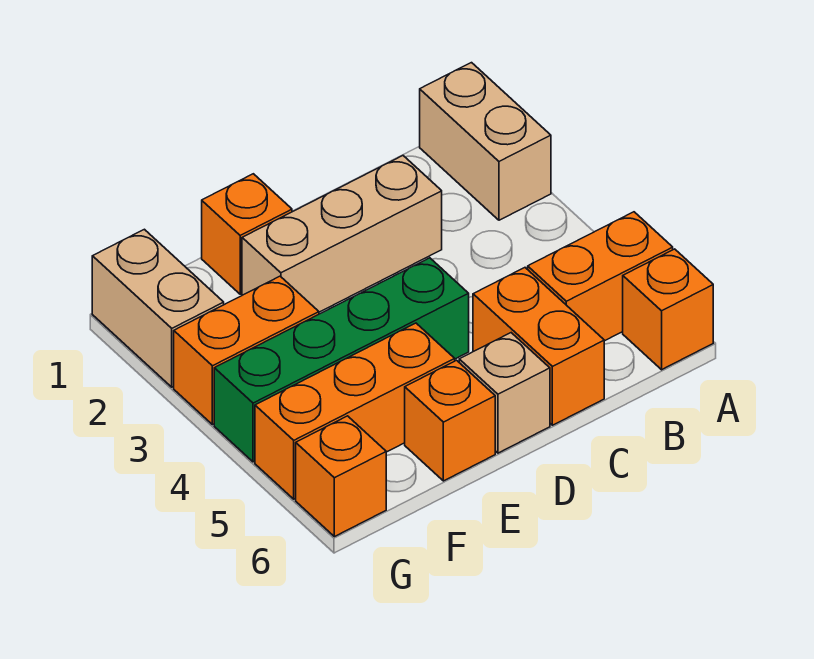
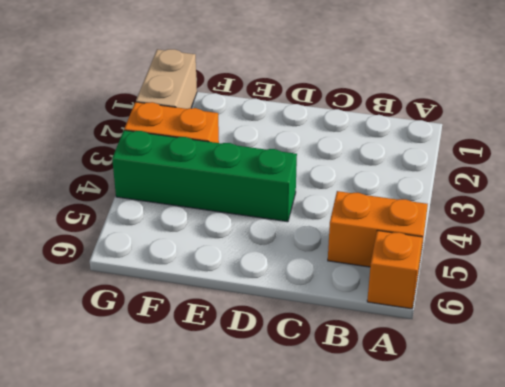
none -> tan 1x2 brick [420,63,551,220]
none -> tan 1x3 brick [242,156,442,312]
none -> orange 1x2 brick [473,268,604,425]

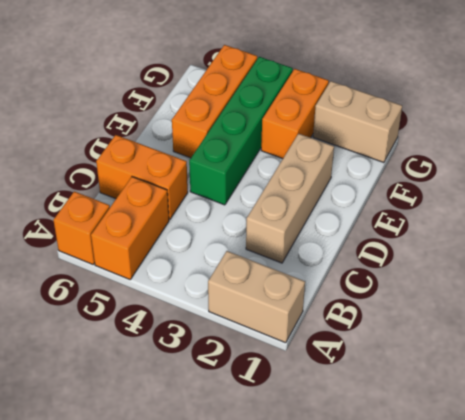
none -> tan 1x1 brick [459,333,550,453]
none -> orange 1x1 brick [202,174,292,294]
none -> orange 1x1 brick [405,360,495,481]

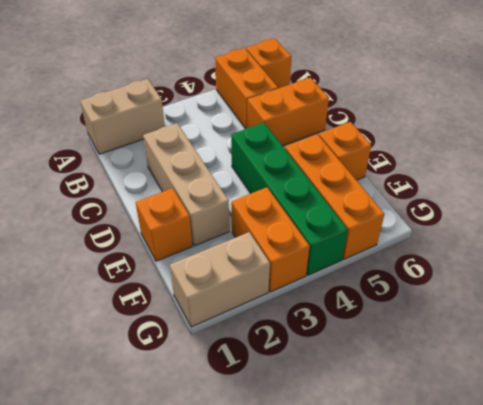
none -> tan 1x1 brick [459,333,550,453]
none -> orange 1x1 brick [296,416,386,537]

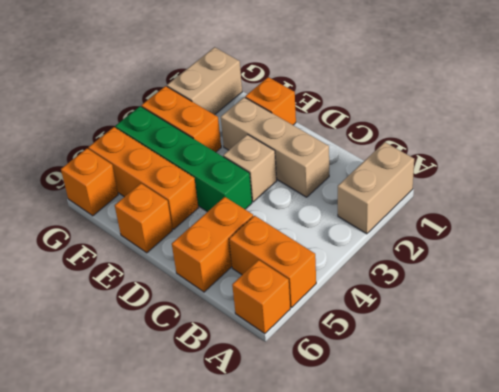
tan 1x1 brick [223,134,277,202] -> tan 1x1 brick moved to [459,333,550,453]

